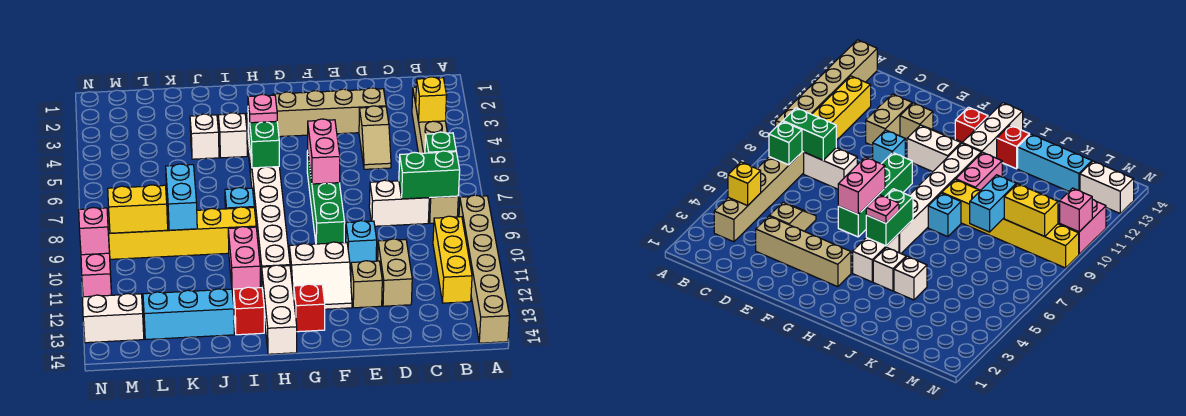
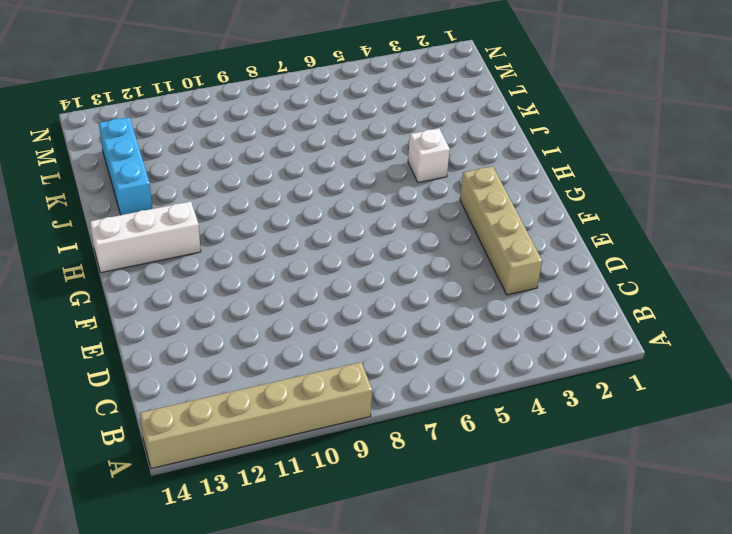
none -> tan 1x6 brick [412,87,458,223]
none -> yellow 1x3 brick [433,216,472,303]
none -> white 1x2 brick [369,180,429,226]
none -> tan 1x2 slope [359,106,391,169]

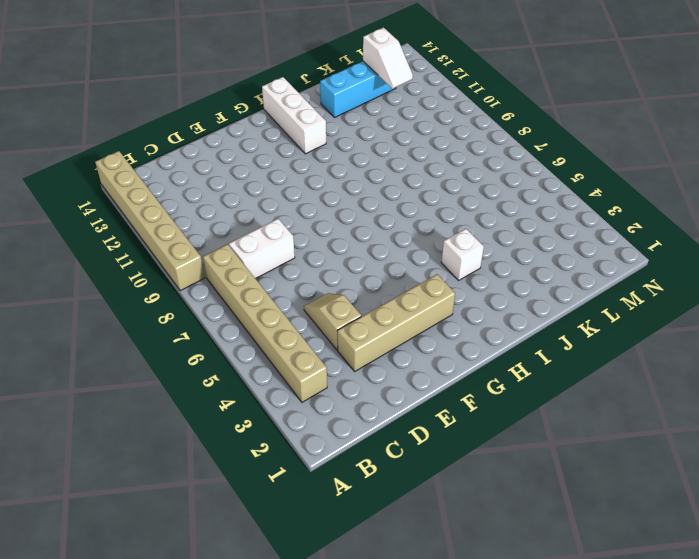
white 1x2 slope [363,28,413,89] -> none
none -> yellow 1x3 brick [433,216,472,303]
none -> tan 1x2 brick [378,239,412,306]
none -> cyan 1x1 brick [346,221,377,267]
none -> tan 1x1 brick [351,261,382,308]

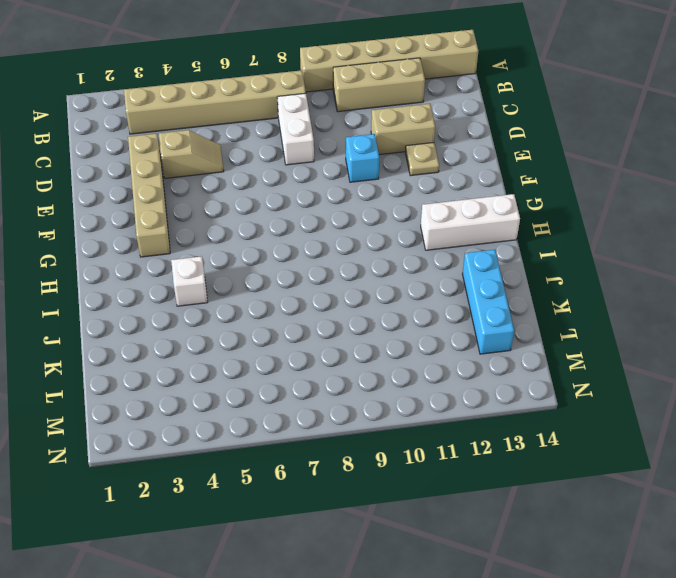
tan 1x3 brick [333,58,425,112] -> yellow 1x3 brick [433,216,472,303]
tan 1x1 plate [405,143,439,176] -> tan 1x1 brick [351,261,382,308]
none -> green 1x4 brick [307,151,345,244]
none -> white 2x2 slope [289,242,352,309]
none -> red 1x1 brick [294,284,325,332]
none -> white 1x2 brick [853,234,899,282]

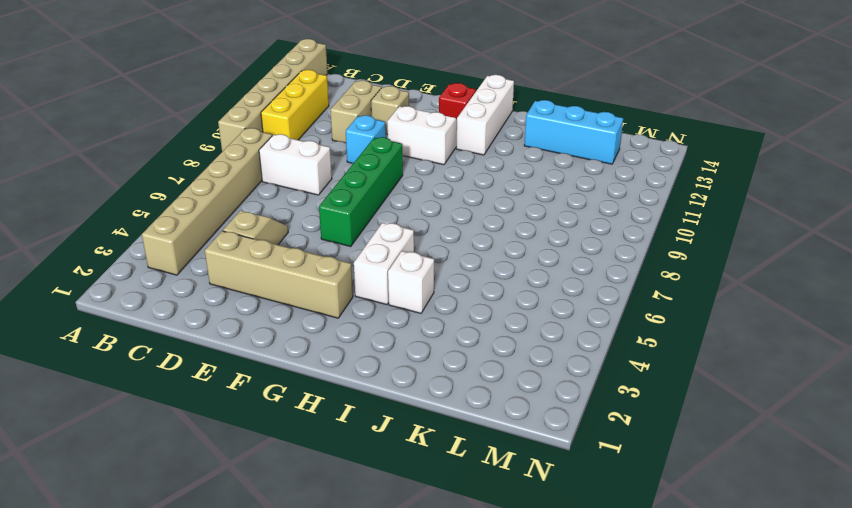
none -> white 1x6 brick [250,153,290,288]
none -> cyan 1x1 brick [225,188,254,209]
none -> yellow 1x6 brick [108,207,256,259]
none -> pink 1x2 brick [228,227,260,293]

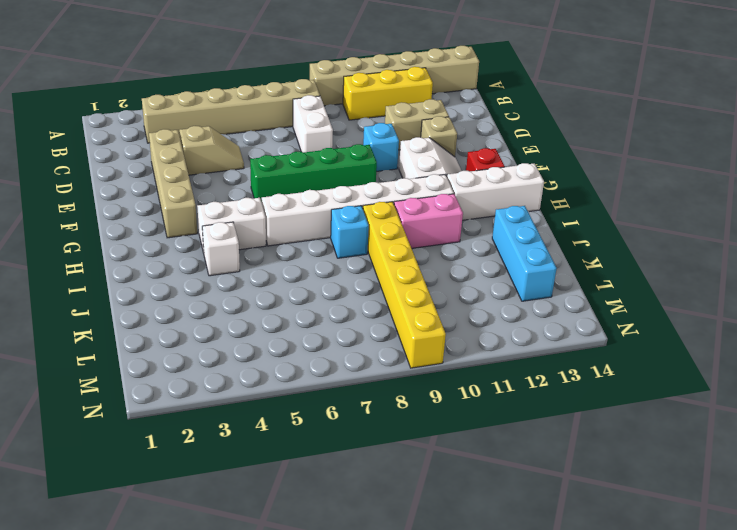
none -> red 1x1 brick [234,287,264,335]
none -> white 1x1 brick [190,114,219,159]
none -> white 1x2 brick [83,294,144,343]
none -> pink 1x2 brick [81,251,112,297]

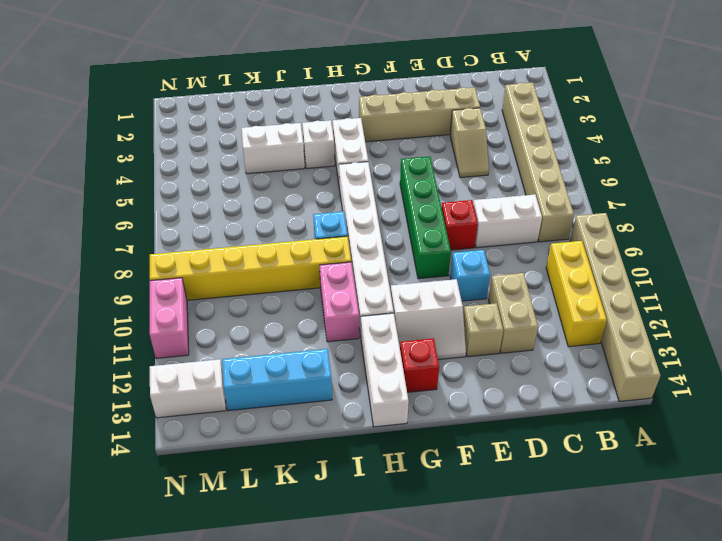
red 1x1 brick [442,200,478,250] -> red 1x1 brick moved to [234,287,264,335]
white 1x2 brick [241,123,305,174] -> white 1x1 brick [190,114,219,159]
none -> yellow 1x1 brick [416,77,447,122]
none -> green 1x1 brick [425,132,456,153]
none -> green 1x2 brick [399,151,460,199]
none -> pink 1x2 brick [308,119,340,184]

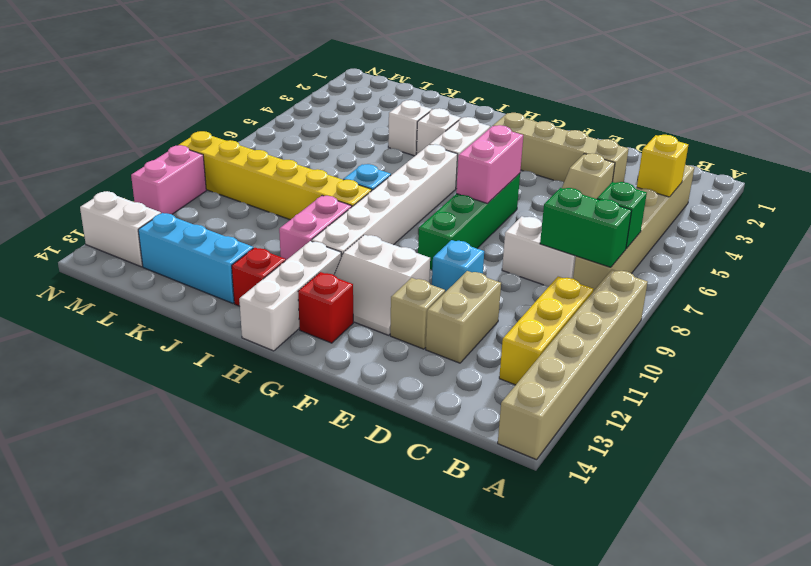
none -> green 1x2 brick [248,110,279,168]
none -> cyan 1x2 brick [166,164,197,230]
none -> yellow 1x2 brick [108,185,168,233]
none -> pink 1x1 brick [79,208,109,255]

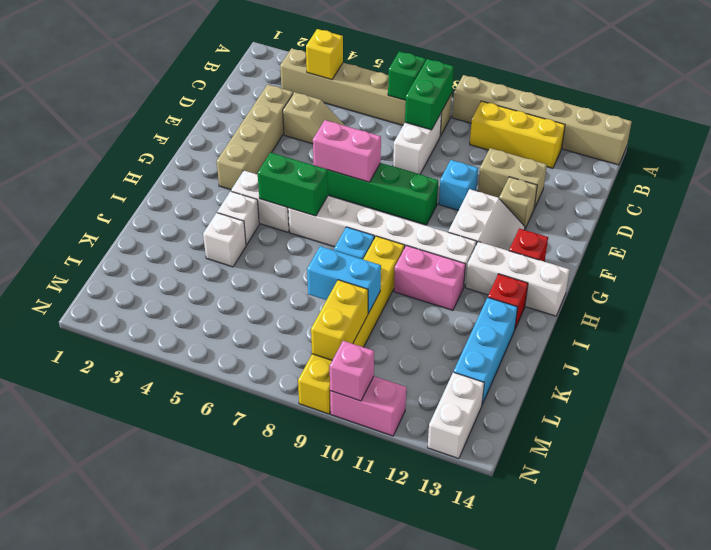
none -> pink 1x1 plate [248,94,277,123]

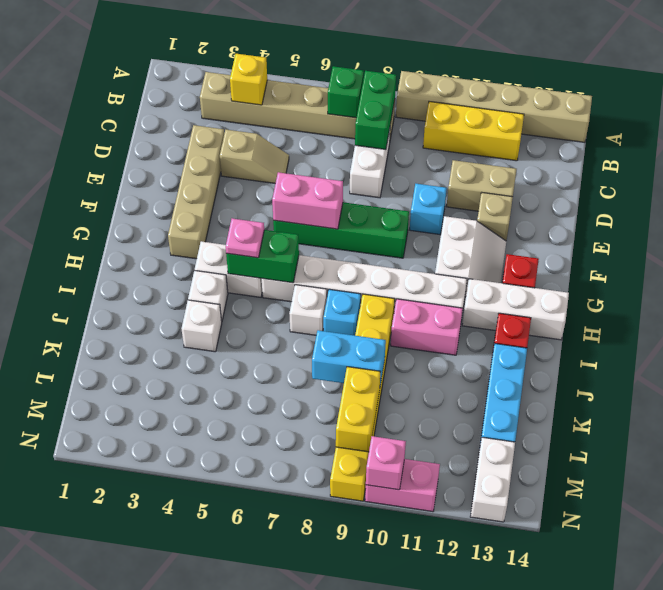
white 1x1 brick [289,285,327,335] -> none

